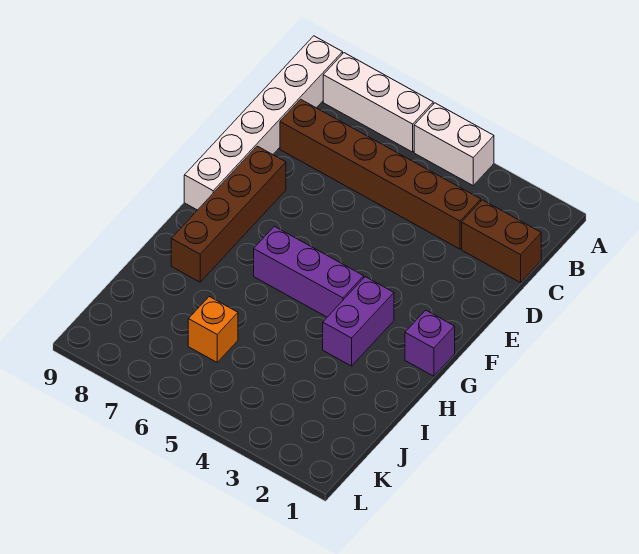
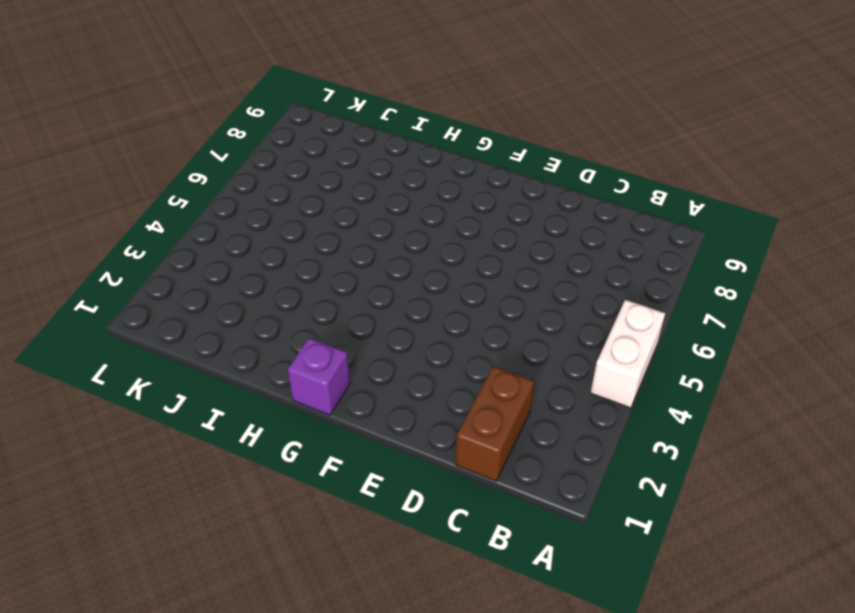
none -> white 1x3 brick [323,53,433,152]
none -> white 1x6 brick [184,36,343,210]

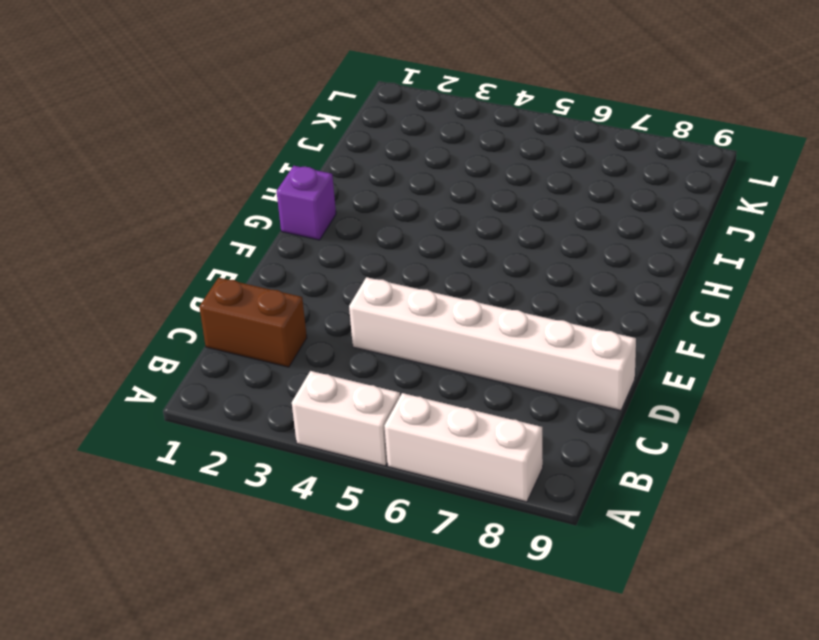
white 1x6 brick [349,277,636,410] -> white 1x6 brick turned to [184,36,343,210]
none -> brown 1x6 brick [280,99,481,249]
none -> brown 1x4 brick [171,146,286,282]

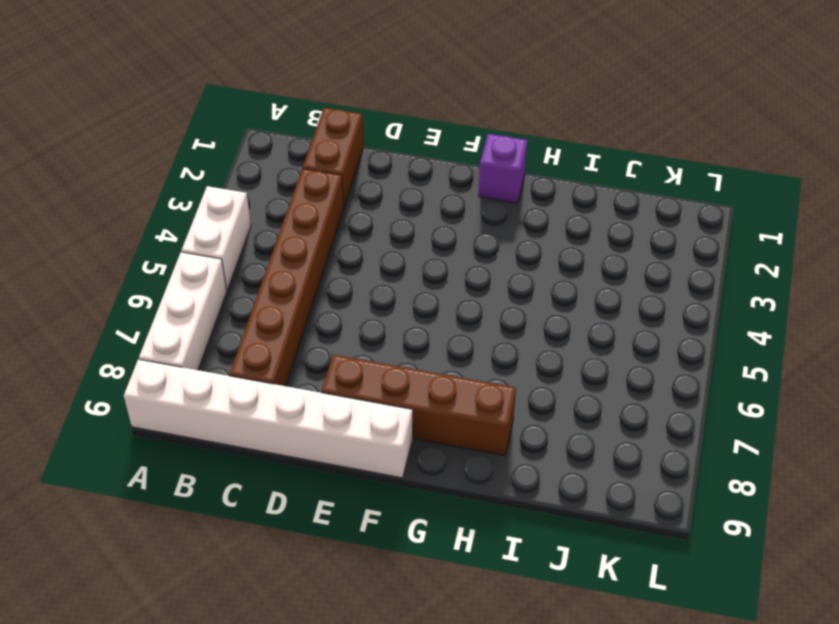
none -> purple 1x2 brick [323,277,394,366]
none -> purple 1x3 brick [254,226,364,317]

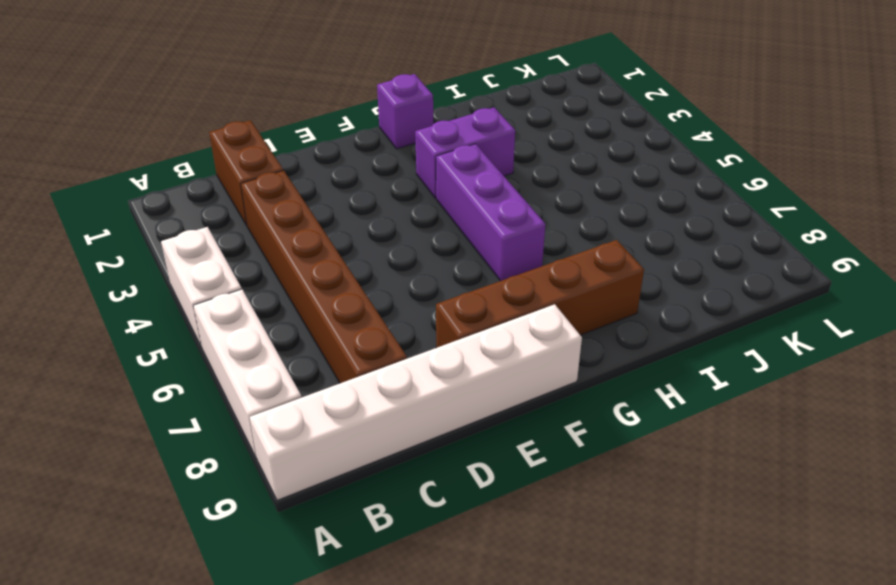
none -> orange 1x1 brick [188,297,238,362]

